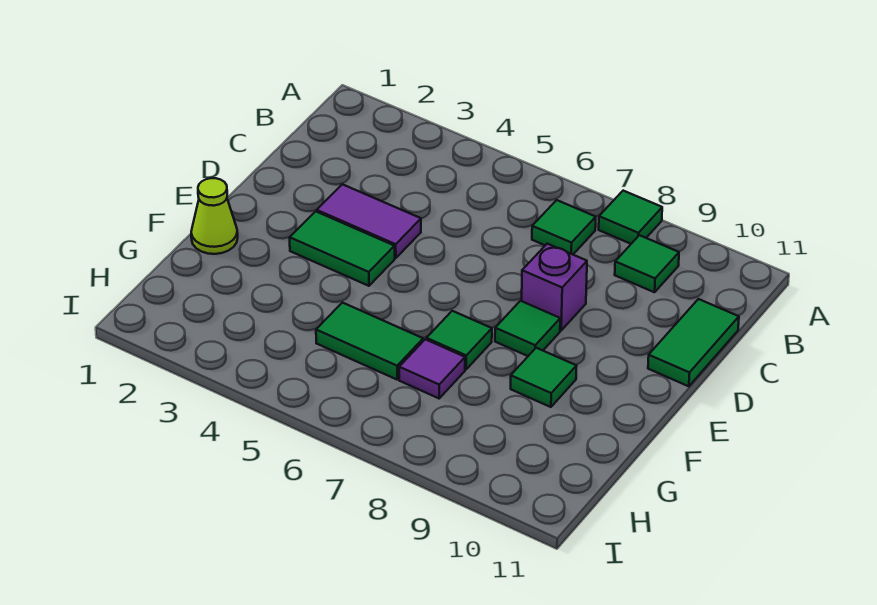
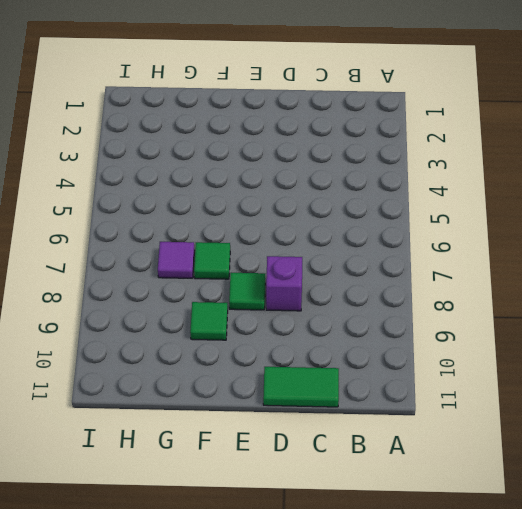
none -> green 1x1 tile [599,191,662,244]
none -> green 1x1 tile [532,200,596,254]
none -> green 1x1 tile [615,235,679,292]

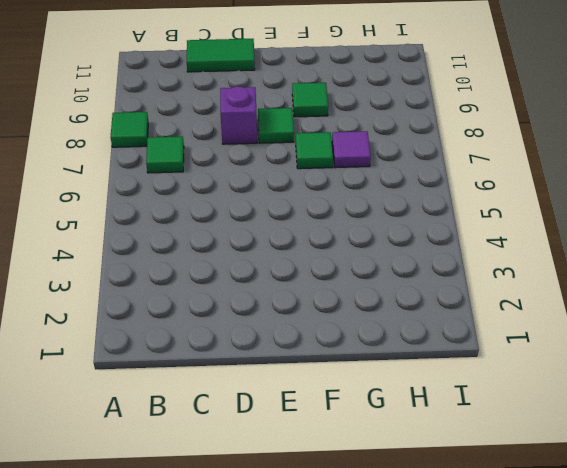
none -> green 1x1 tile [615,235,679,292]
none -> purple 1x2 tile [317,184,421,258]
none -> green 1x2 tile [290,211,395,286]

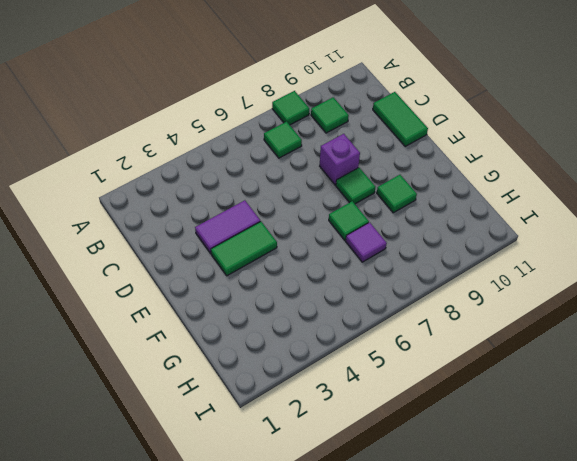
none -> lime 1x1 cone [191,178,238,254]
none -> green 1x2 tile [316,303,423,379]

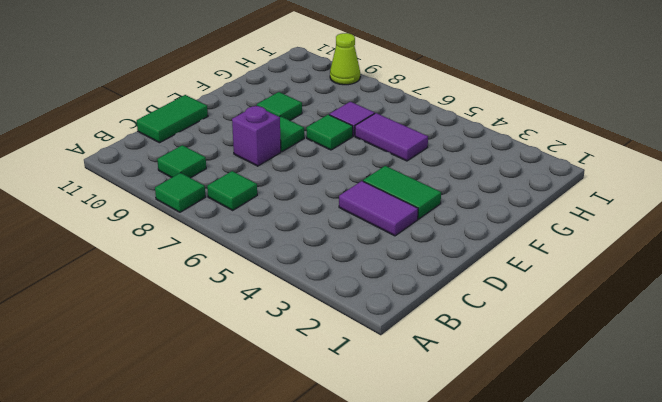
purple 1x2 tile [355,113,428,161] -> green 1x2 tile [316,303,423,379]
lime 1x1 cone [330,33,360,85] -> lime 1x1 cone moved to [191,178,238,254]

